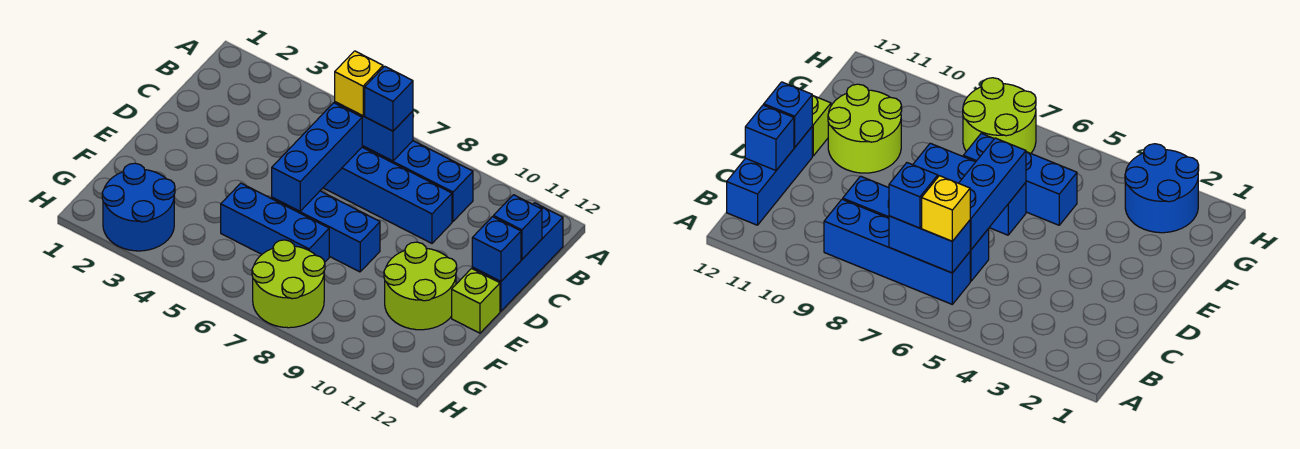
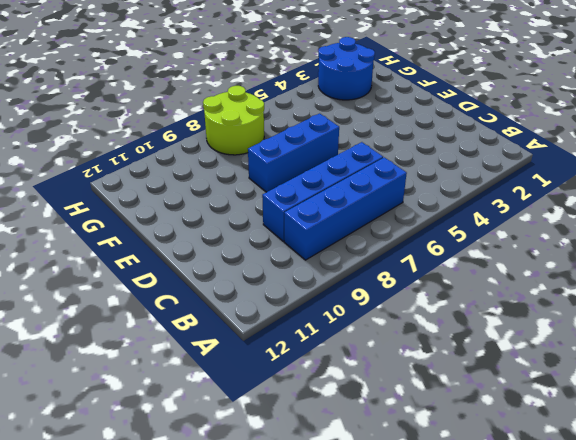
none -> blue 1x3 brick [472,203,563,311]
none -> lime 2x2 round brick [384,242,457,330]
none -> lime 1x1 brick [452,269,500,333]

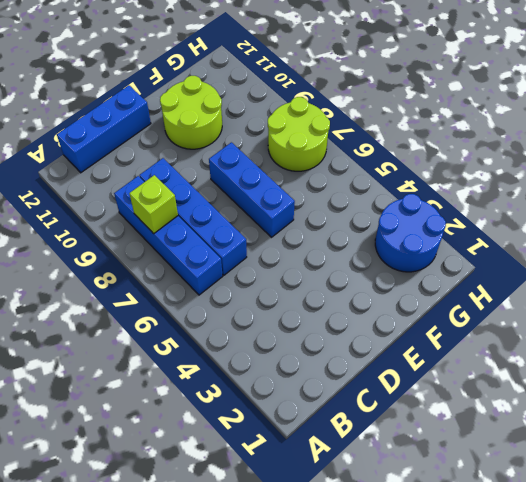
lime 1x1 brick [129,175,178,234] -> lime 1x1 brick moved to [452,269,500,333]
none -> blue 1x3 brick [221,183,329,262]
none -> blue 1x2 brick [335,102,413,161]
none -> blue 1x3 brick [272,103,362,211]

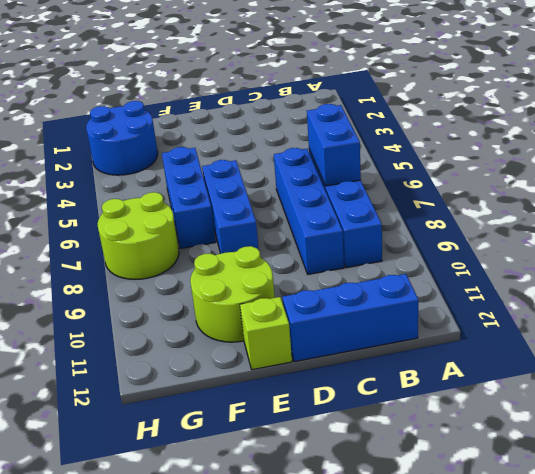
none -> blue 1x3 brick [272,103,362,211]
none -> blue 1x1 brick [493,195,542,259]
none -> blue 1x1 brick [472,217,521,281]

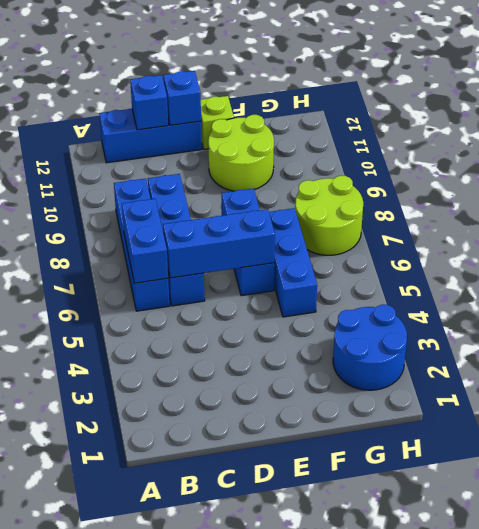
none -> yellow 1x1 brick [335,51,383,116]
none -> blue 1x1 brick [365,66,413,131]

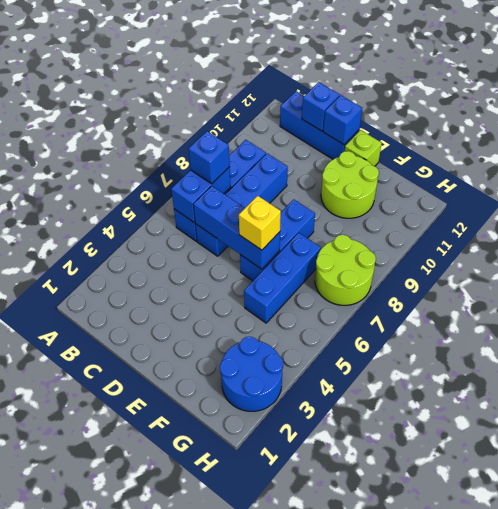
yellow 1x1 brick [239,196,281,250] -> yellow 1x1 brick moved to [335,51,383,116]

